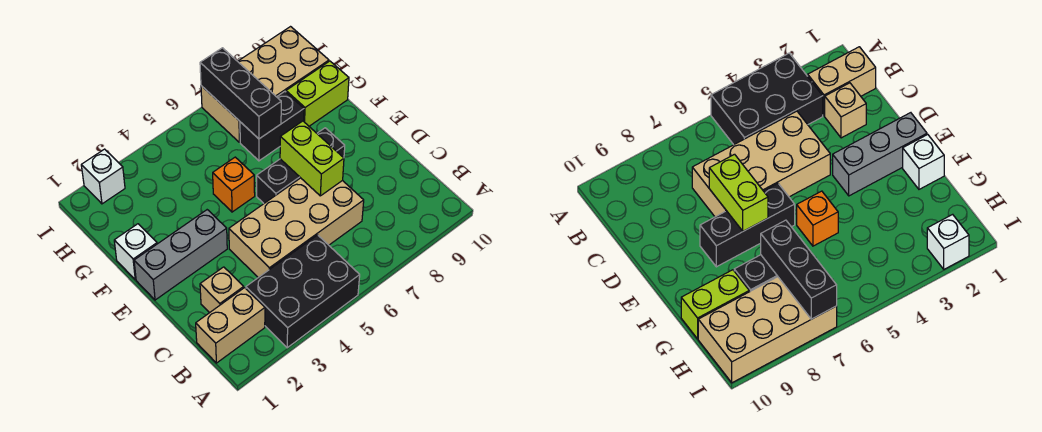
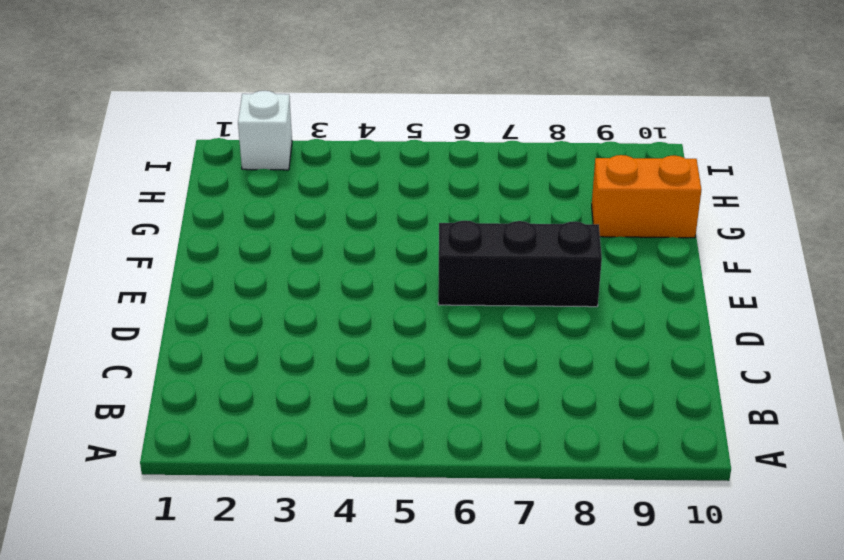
orange 1x2 brick [592,155,701,238] -> lime 1x2 brick [286,61,349,126]
none -> black 2x3 brick [246,235,360,348]
none -> tan 1x2 brick [196,288,265,363]
none -> tan 1x1 brick [200,267,244,313]

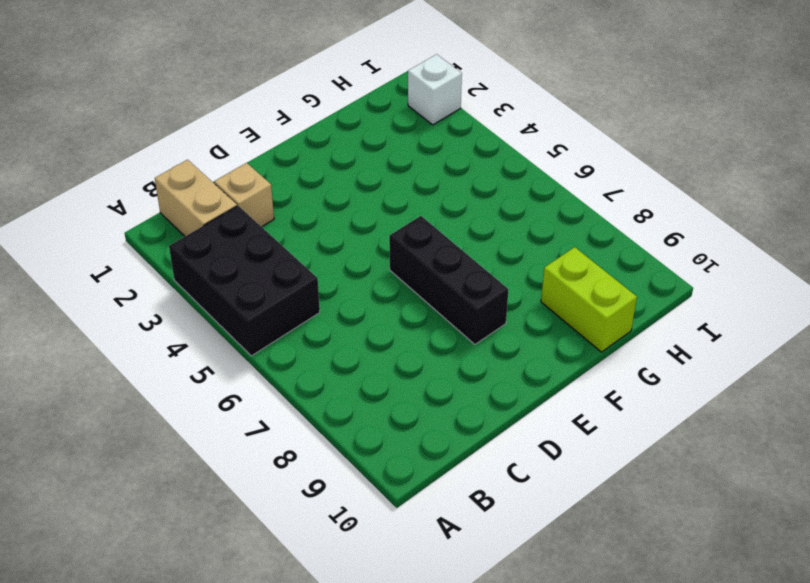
none -> tan 2x4 brick [229,178,364,277]
none -> grey 1x3 brick [134,210,227,300]
none -> white 1x1 brick [114,224,157,280]

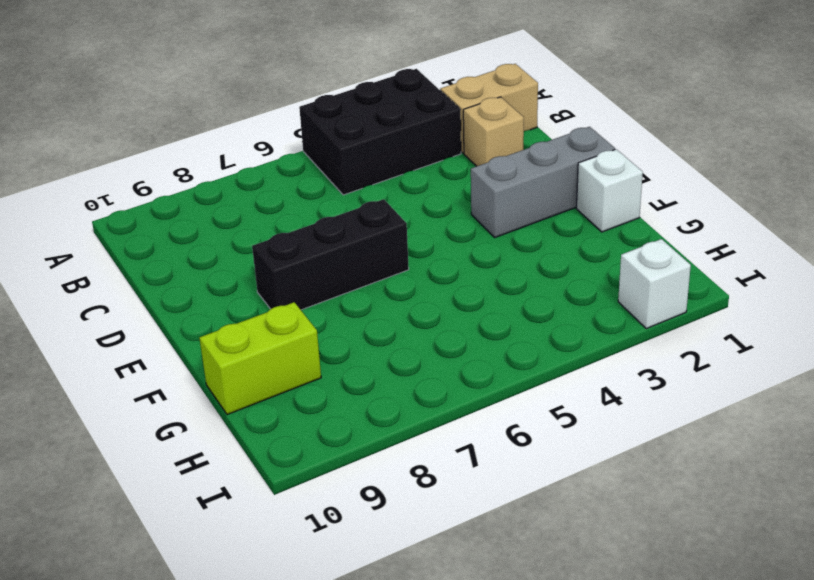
none -> tan 2x4 brick [229,178,364,277]
none -> orange 1x1 brick [213,157,255,212]
none -> black 1x2 brick [240,92,304,161]

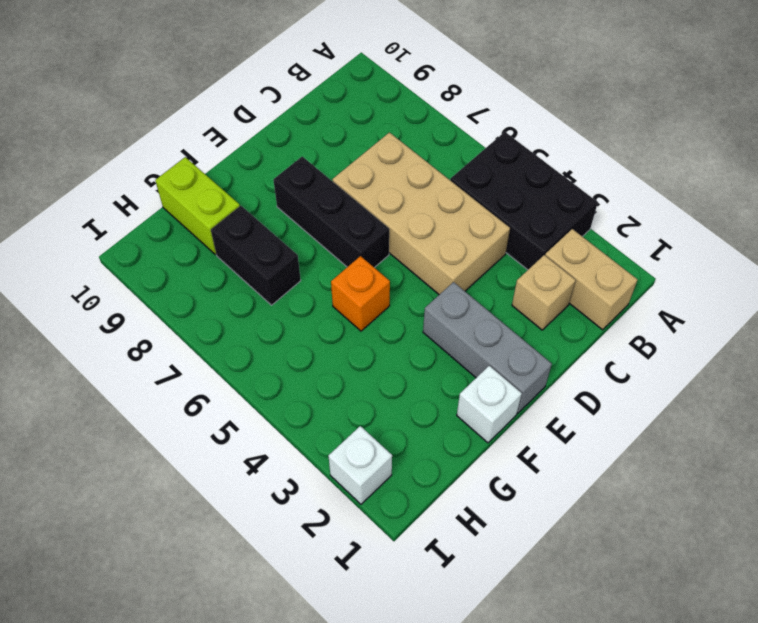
none -> tan 2x4 brick [201,27,329,142]
none -> lime 1x2 brick [280,121,344,196]
none -> black 1x3 brick [200,48,281,139]

